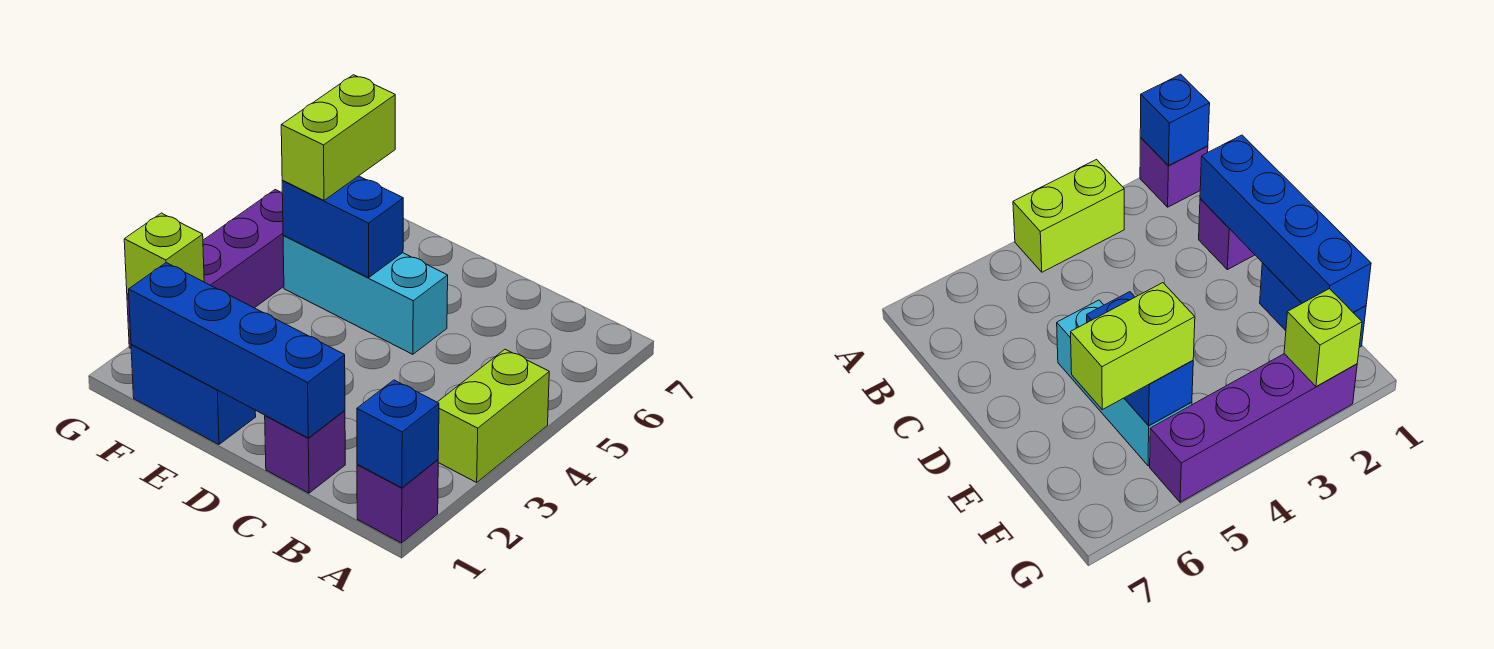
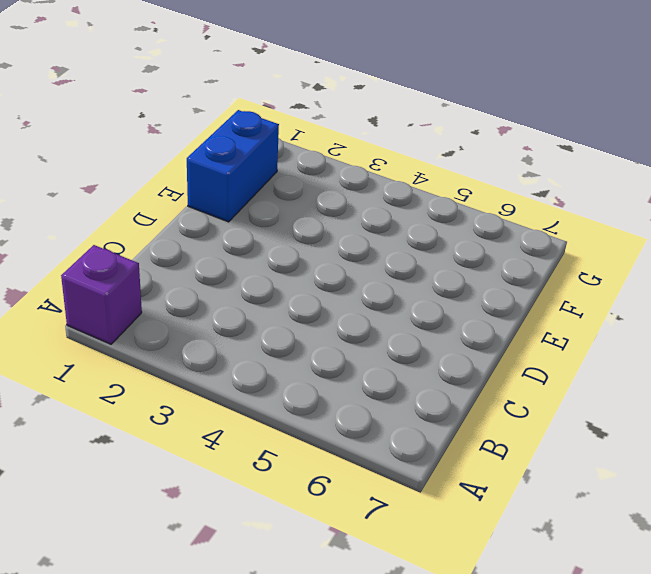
none -> lime 1x2 brick [438,349,549,482]
none -> purple 1x1 brick [265,411,345,493]

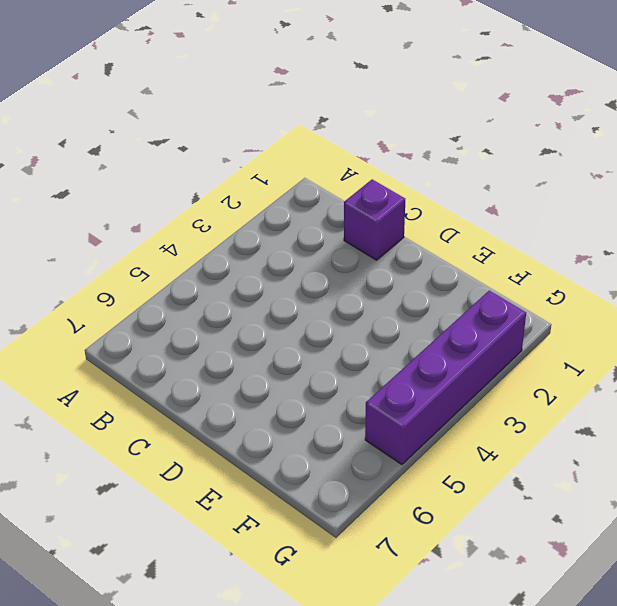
none -> purple 1x1 brick [357,460,438,543]
none -> lime 1x2 brick [438,349,549,482]

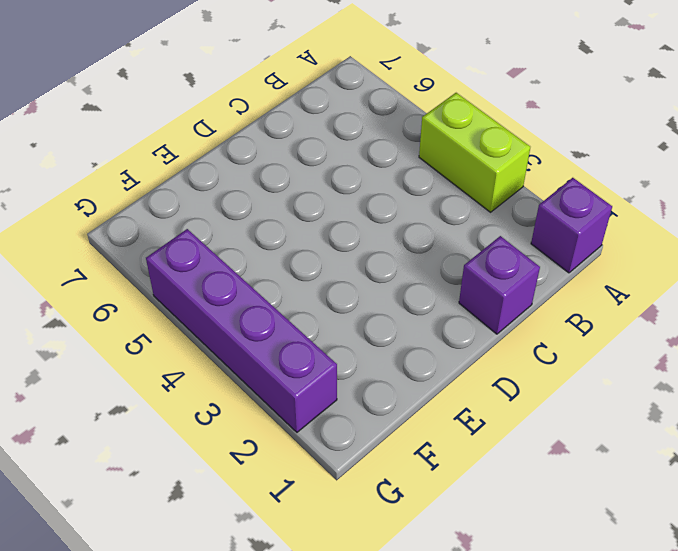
none -> cyan 1x3 brick [283,235,448,354]
none -> blue 1x2 brick [131,344,256,444]

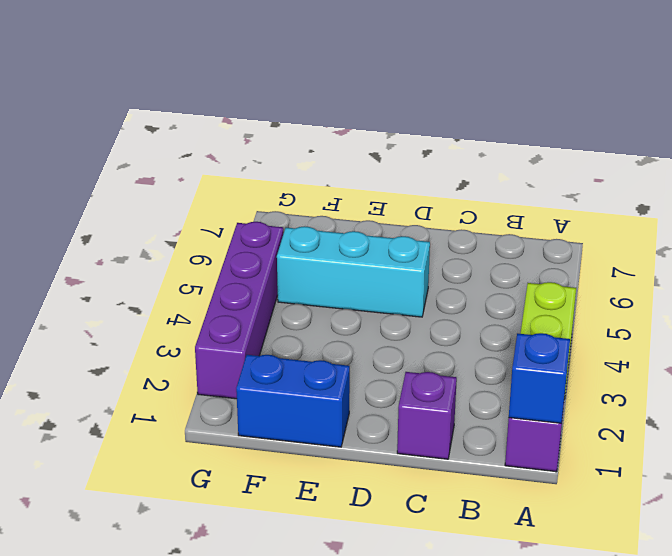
none -> blue 1x4 brick [129,263,345,438]
none -> blue 1x2 brick [282,176,403,278]

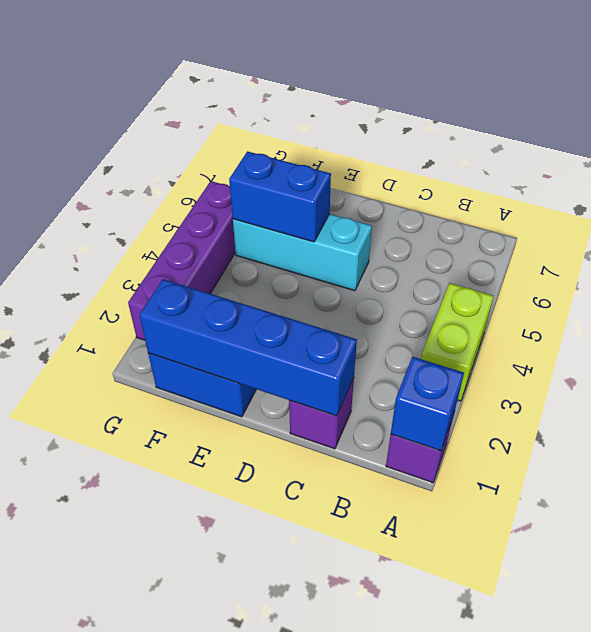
none -> lime 1x1 brick [124,213,204,294]
none -> lime 1x2 brick [281,75,395,200]

